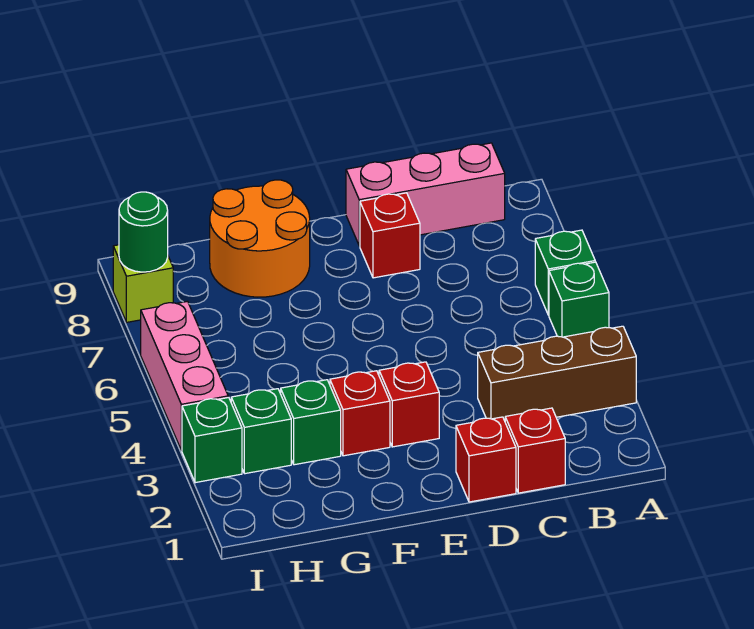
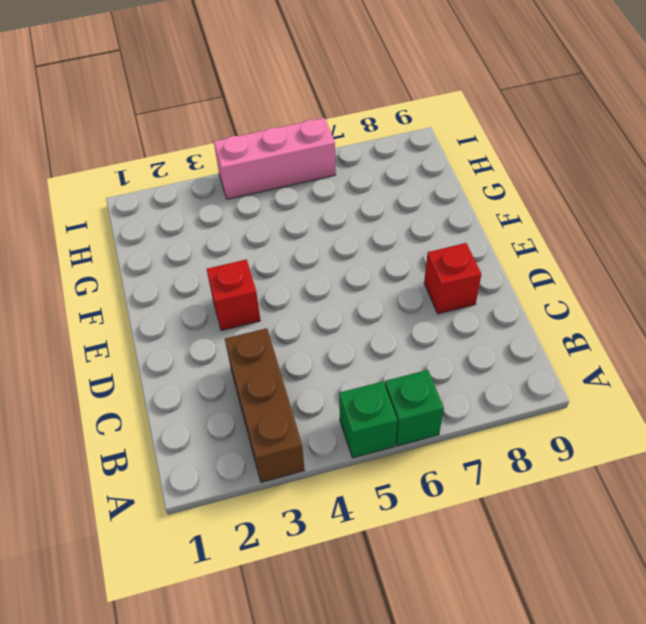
none -> pink 1x3 brick [346,143,505,246]
none -> red 1x1 brick [505,408,565,493]
none -> red 1x1 brick [456,417,516,502]

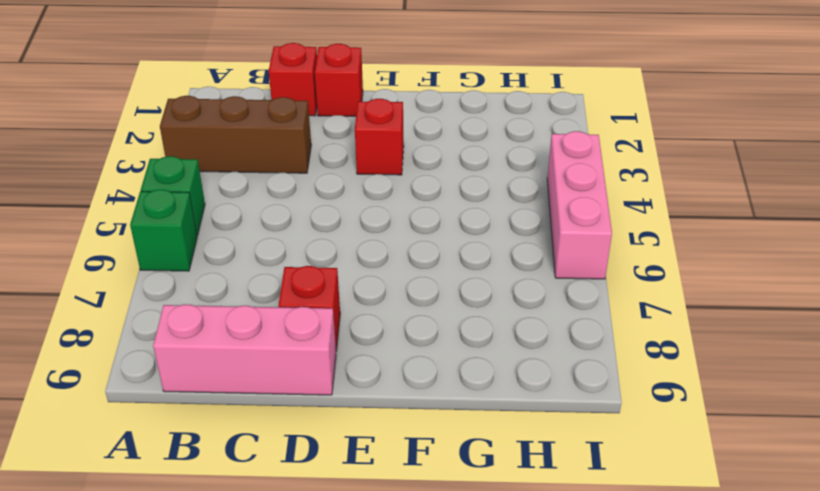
none -> red 1x1 brick [330,371,390,456]
none -> orange 2x2 round brick [210,180,310,297]
none -> green 1x1 brick [281,380,341,465]

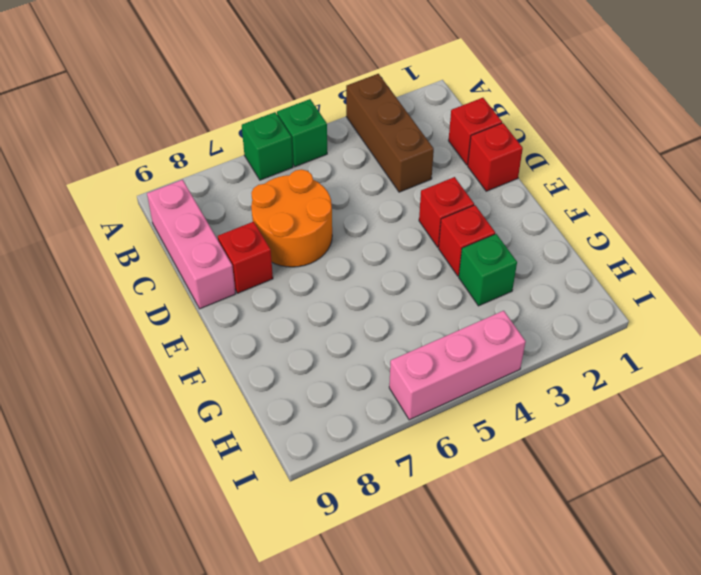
orange 2x2 round brick [251,169,332,267] -> orange 2x2 round brick moved to [210,180,310,297]
none -> green 1x1 brick [231,389,291,474]
none -> green 1x1 brick [182,397,242,483]
none -> lime 1x1 brick [113,245,173,322]

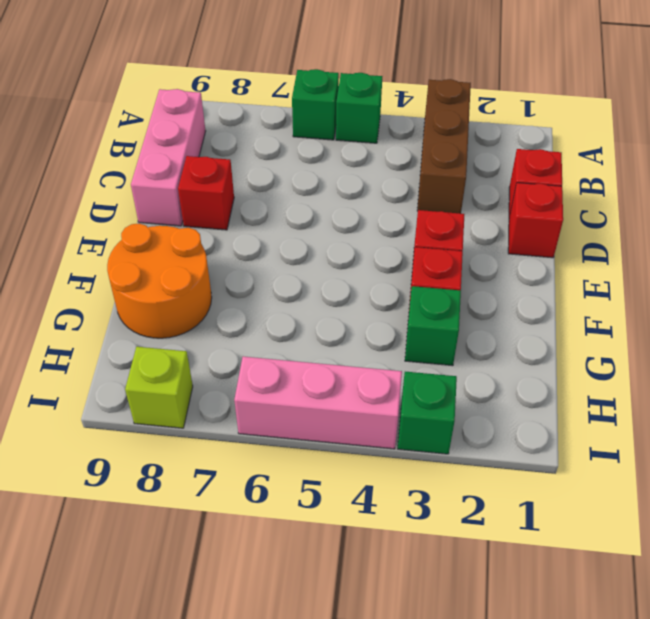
none -> green 1x1 brick [231,389,291,474]
none -> green 1x1 round brick [119,192,168,272]

